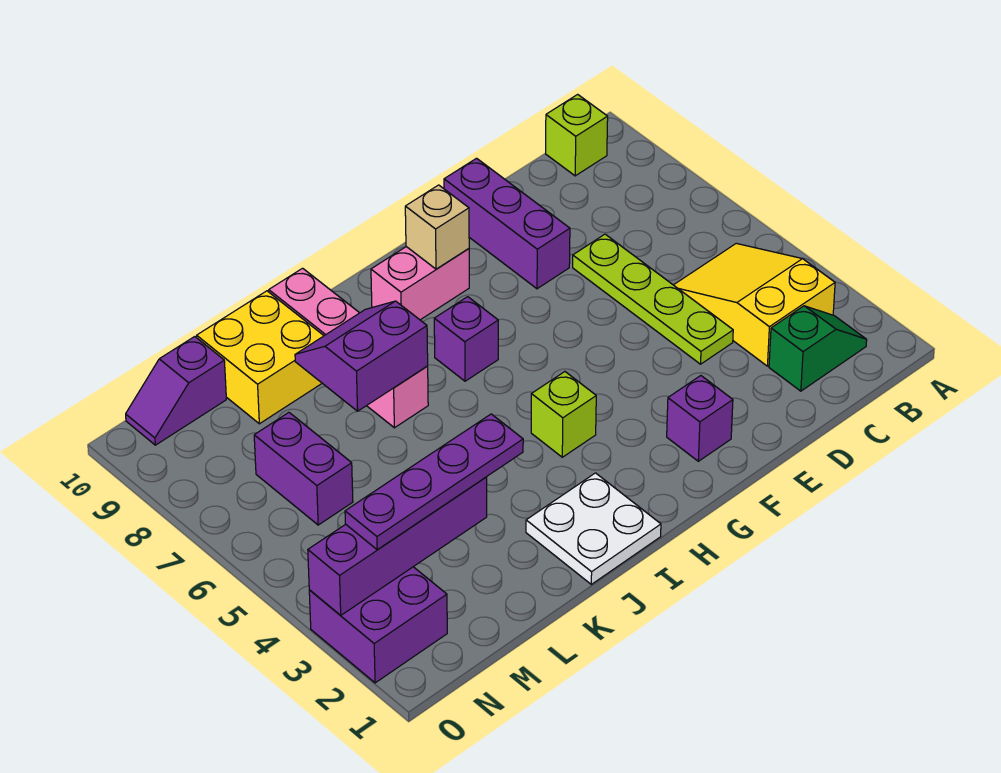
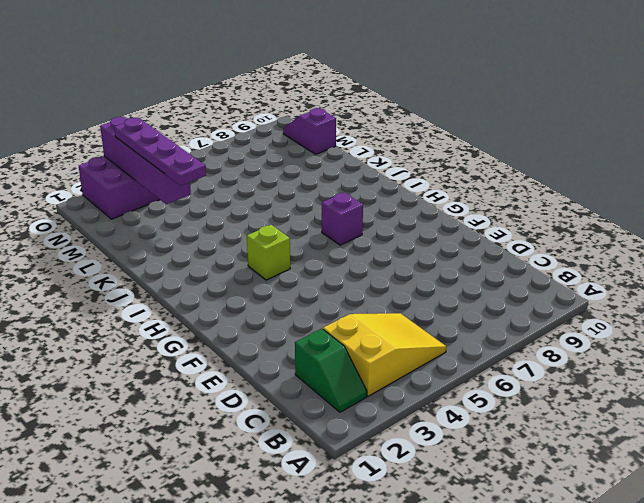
none -> lime 1x1 brick [546,94,608,176]
none -> lime 1x4 plate [573,234,733,364]
none -> purple 1x3 brick [444,158,570,289]

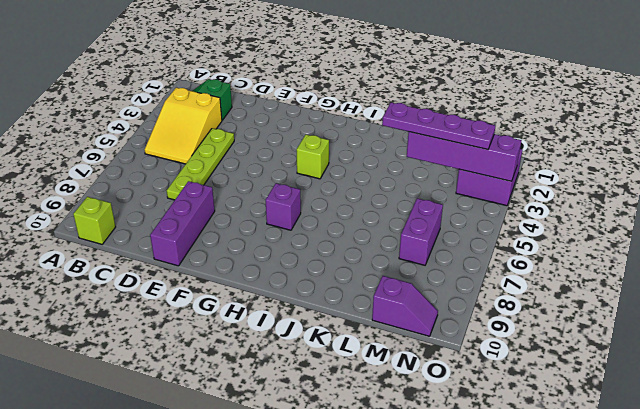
none -> purple 1x1 brick [667,376,733,461]
none -> pink 1x2 brick [371,247,469,320]
none -> white 2x2 plate [526,473,661,584]

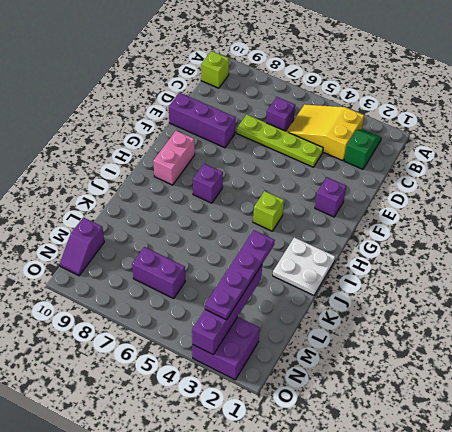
purple 1x1 brick [266,97,295,131] -> none
none -> pink 1x4 brick [269,268,428,428]
none -> yellow 2x2 brick [197,291,324,424]
none -> tan 1x1 brick [405,185,469,269]

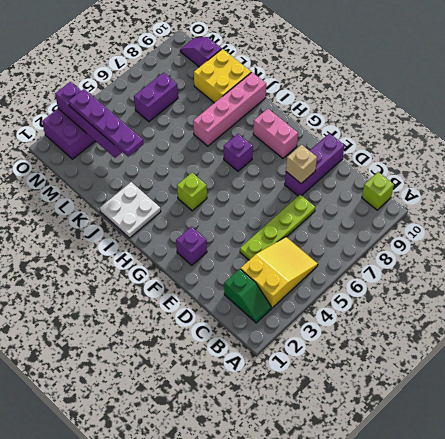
tan 1x1 brick [286,145,317,184] -> tan 1x1 brick moved to [405,185,469,269]
none -> purple 2x2 slope [295,301,428,411]

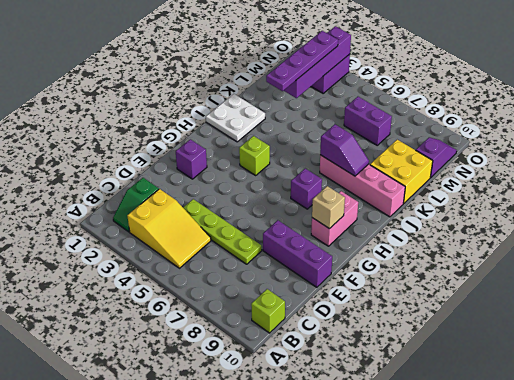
purple 1x2 slope [320,124,369,176] -> purple 2x2 slope [295,301,428,411]

